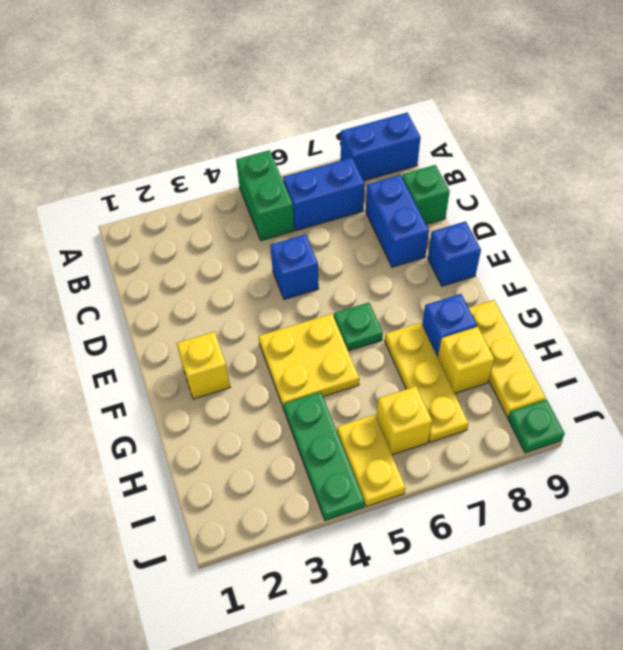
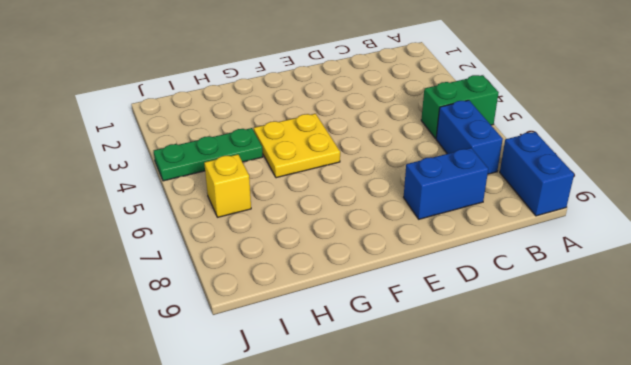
none -> green 1x1 brick [402,165,450,224]
none -> blue 1x1 brick [270,234,319,300]
none -> blue 1x1 brick [428,221,481,286]

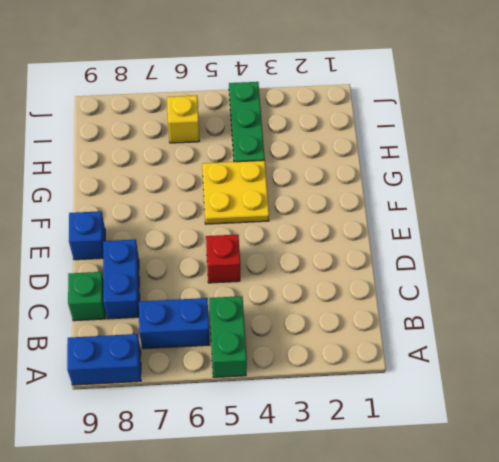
red 1x1 brick [206,235,240,283] -> blue 1x1 brick [270,234,319,300]
none -> yellow 1x1 brick [177,332,230,399]
none -> green 1x1 plate [334,302,383,351]
none -> yellow 1x3 plate [385,323,469,442]

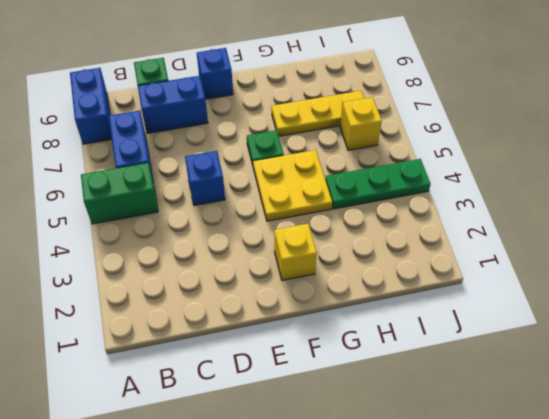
none -> blue 1x1 brick [422,294,477,357]
none -> yellow 1x3 plate [469,300,546,417]
none -> yellow 1x1 brick [438,327,494,393]

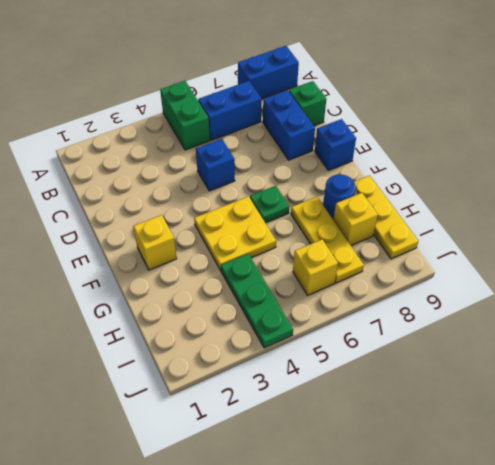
blue 1x1 round brick [323,175,356,219] -> blue 1x1 brick [422,294,477,357]
none -> yellow 1x2 plate [337,415,406,507]
none -> green 1x1 plate [508,400,565,453]

